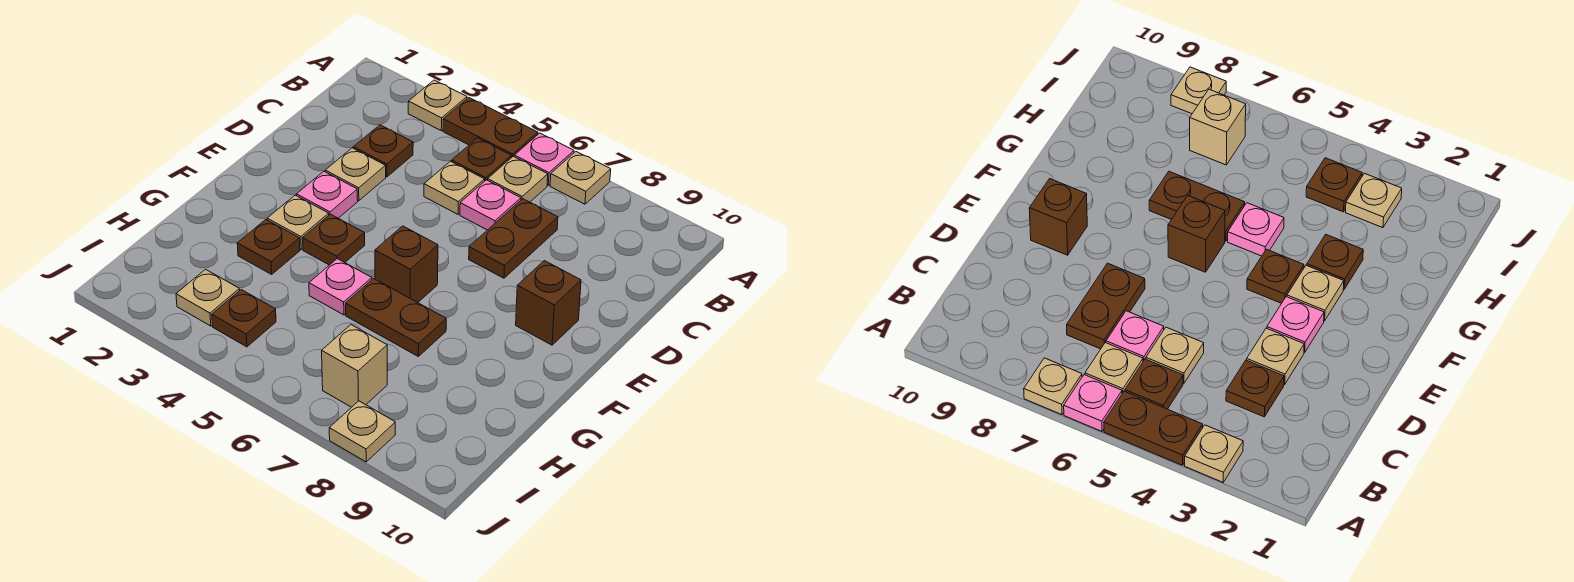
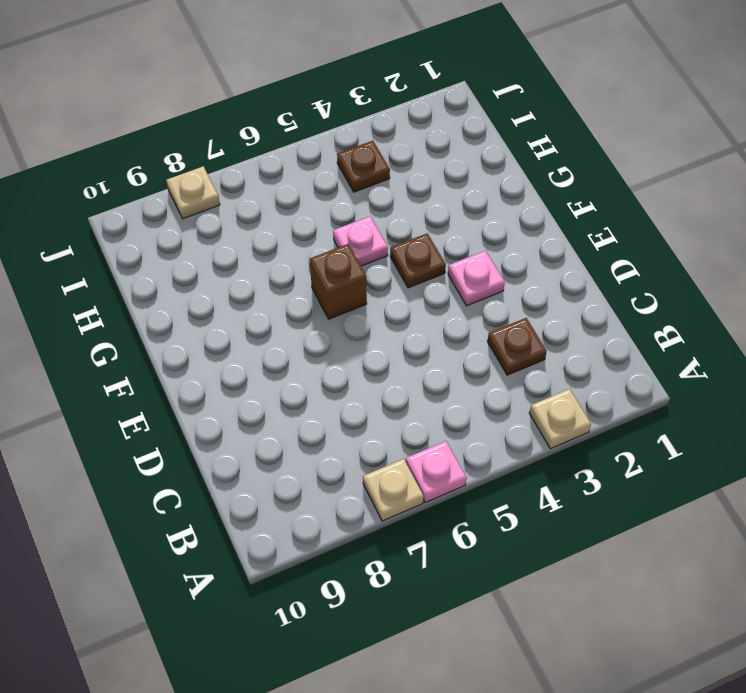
none -> brown 1x2 plate [443,98,538,158]
none -> brown 1x1 plate [452,138,511,180]
none -> tan 1x1 plate [488,156,548,202]

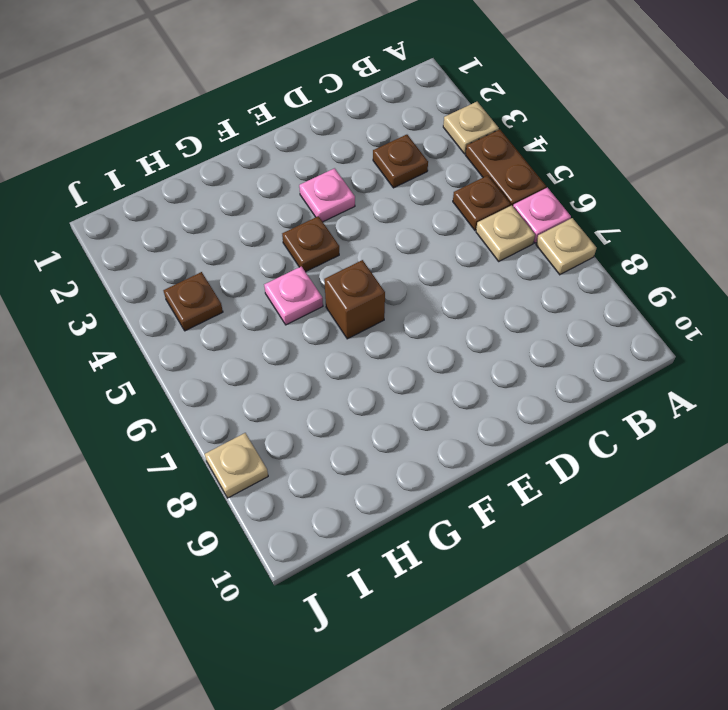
none -> tan 1x1 plate [424,161,485,214]
none -> pink 1x1 plate [460,180,521,230]
none -> brown 1x2 plate [469,199,558,278]

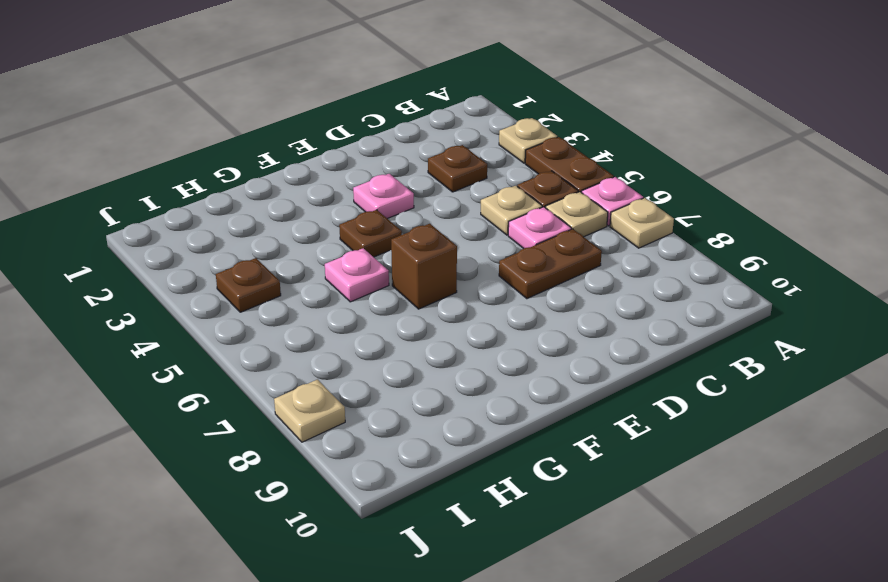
none -> tan 1x1 plate [325,148,386,201]
none -> brown 1x1 brick [516,261,581,345]
none -> tan 1x1 plate [267,195,329,249]

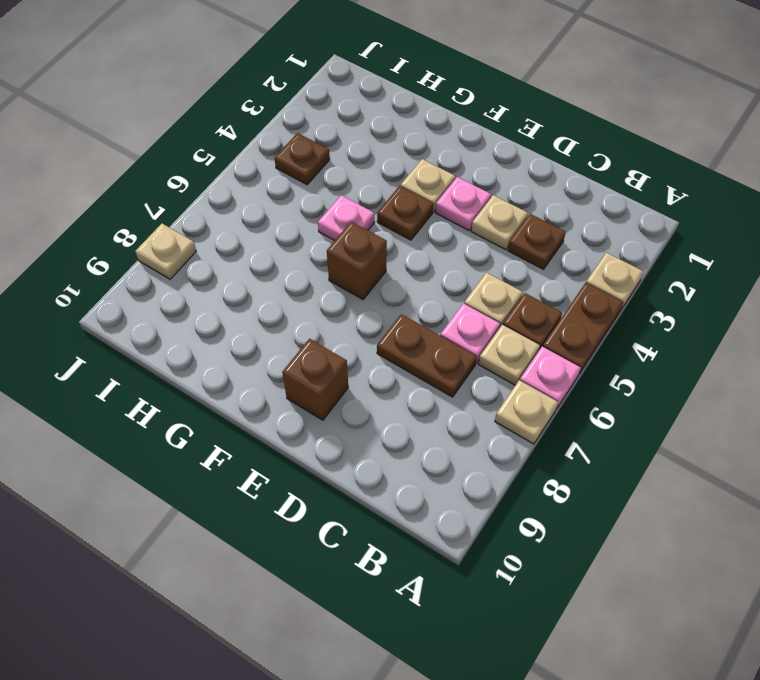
none -> brown 1x1 plate [237,220,300,274]
none -> brown 1x2 plate [346,279,446,356]
none -> tan 1x1 plate [176,269,240,326]

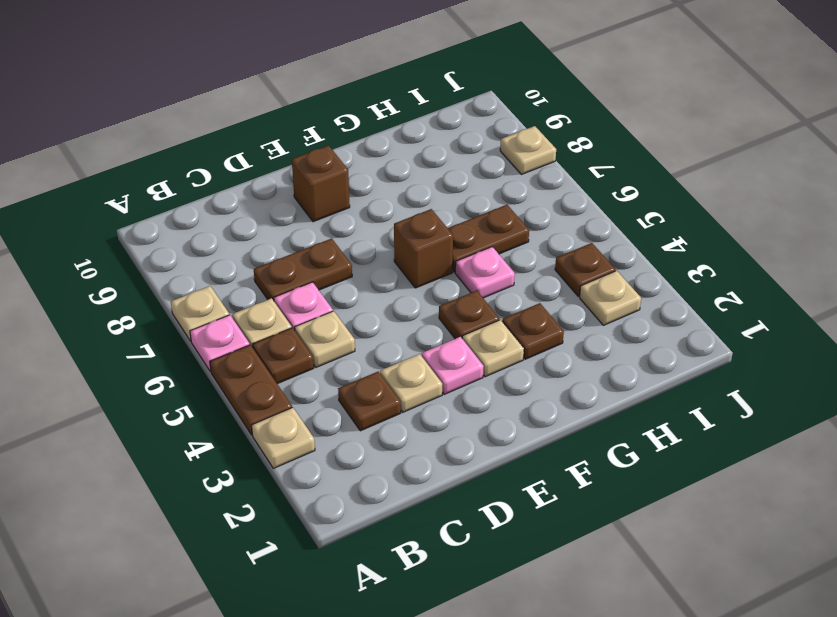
brown 1x2 plate [448,205,529,272] -> brown 1x2 plate turned to [346,279,446,356]
none -> tan 1x1 brick [322,325,387,407]

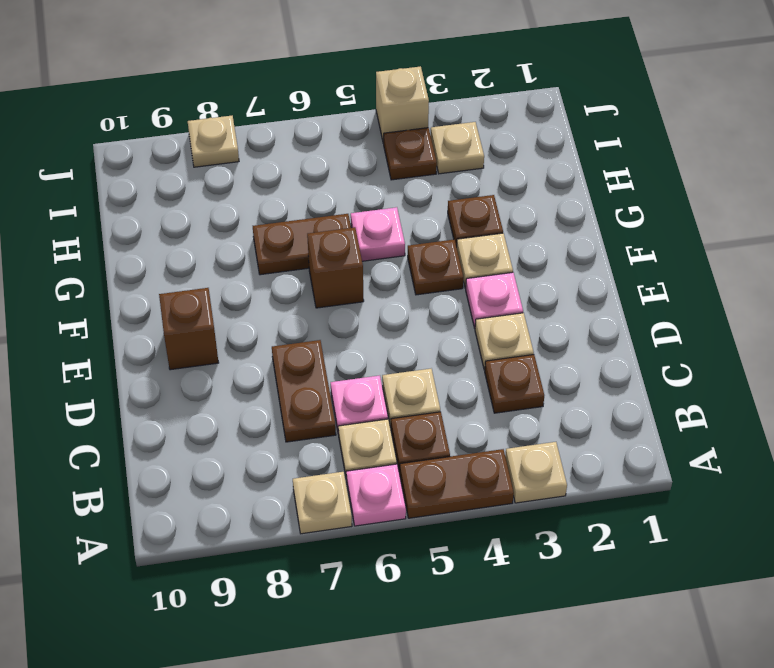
tan 1x1 brick [376,66,429,143] -> tan 1x1 brick moved to [322,325,387,407]

